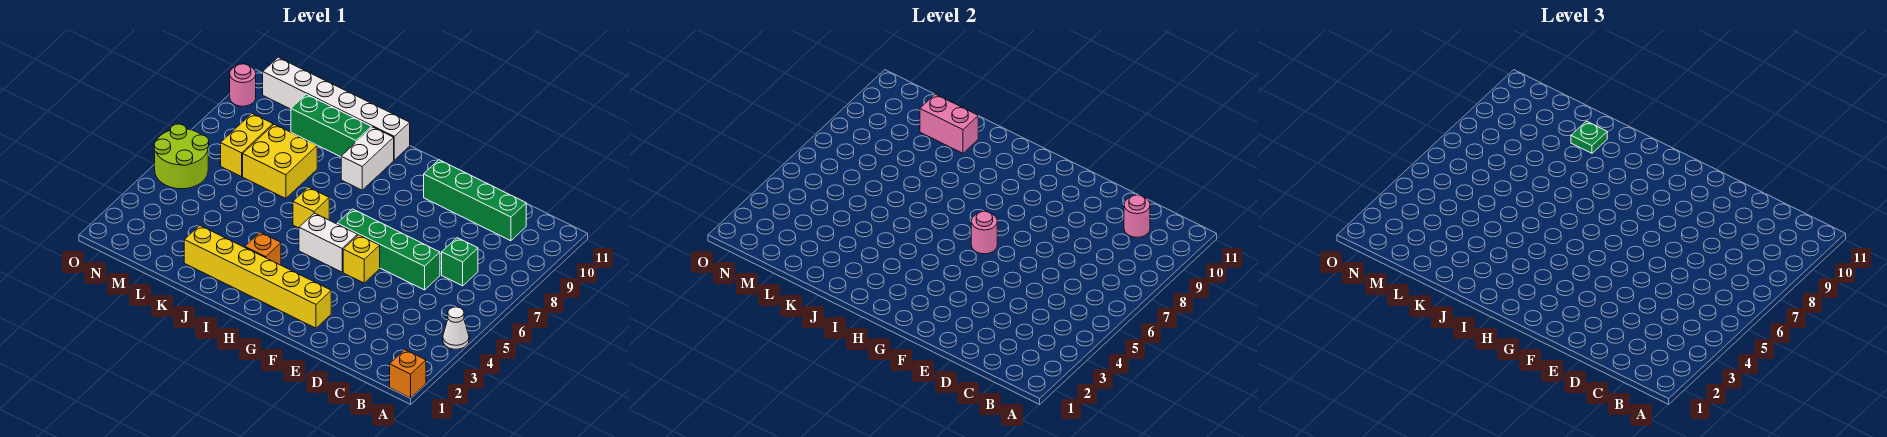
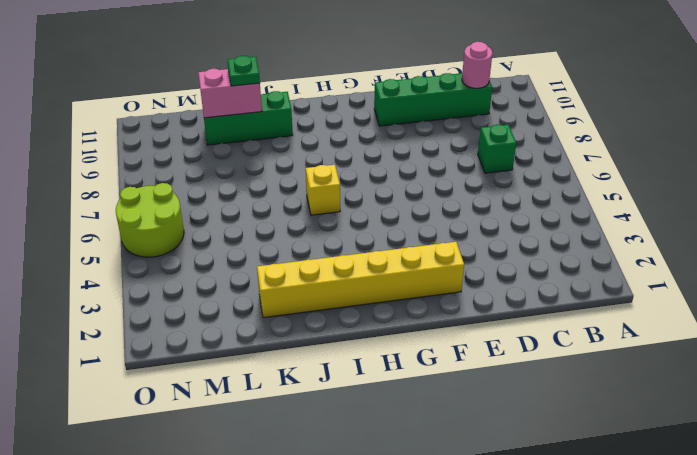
none -> orange 1x1 brick [390,350,426,398]
none -> white 1x1 cone [443,307,469,349]
none -> green 1x4 brick [337,209,440,290]

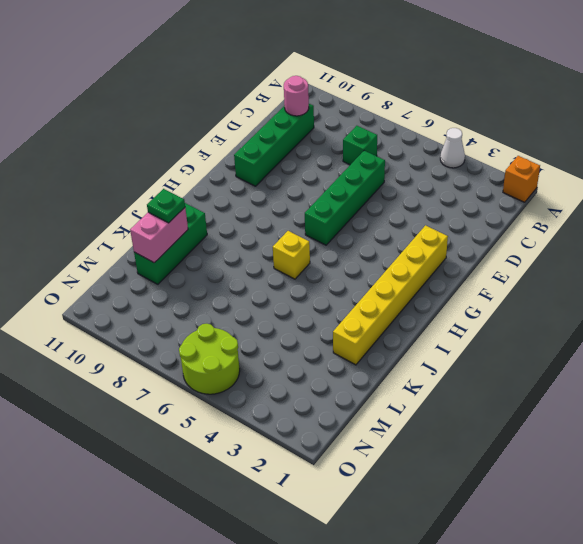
none -> yellow 1x1 brick [343,235,380,283]
none -> white 1x2 brick [299,213,357,272]
none -> orange 1x1 brick [245,232,281,265]

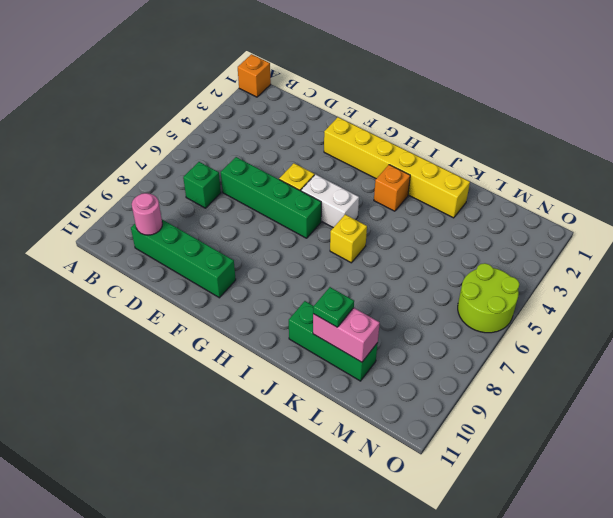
none -> white 1x1 cone [443,307,469,349]
none -> white 1x2 brick [341,127,394,190]
none -> white 1x6 brick [263,57,410,160]

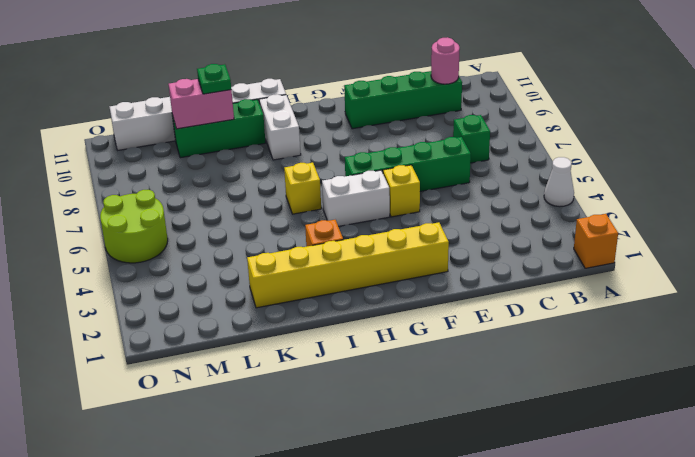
none -> yellow 2x2 brick [243,124,317,198]
none -> yellow 1x2 brick [221,114,273,177]
none -> pink 1x1 round brick [230,64,256,106]

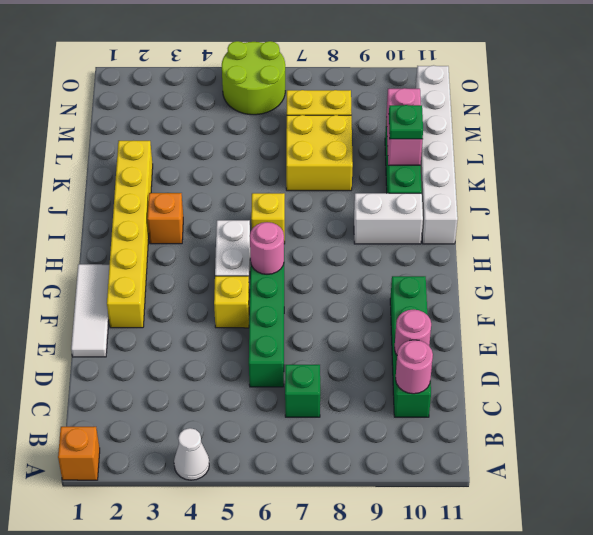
pink 1x1 round brick [394,310,431,355] -> pink 1x1 round brick moved to [230,64,256,106]
white 1x3 tile [71,264,109,357] -> none

